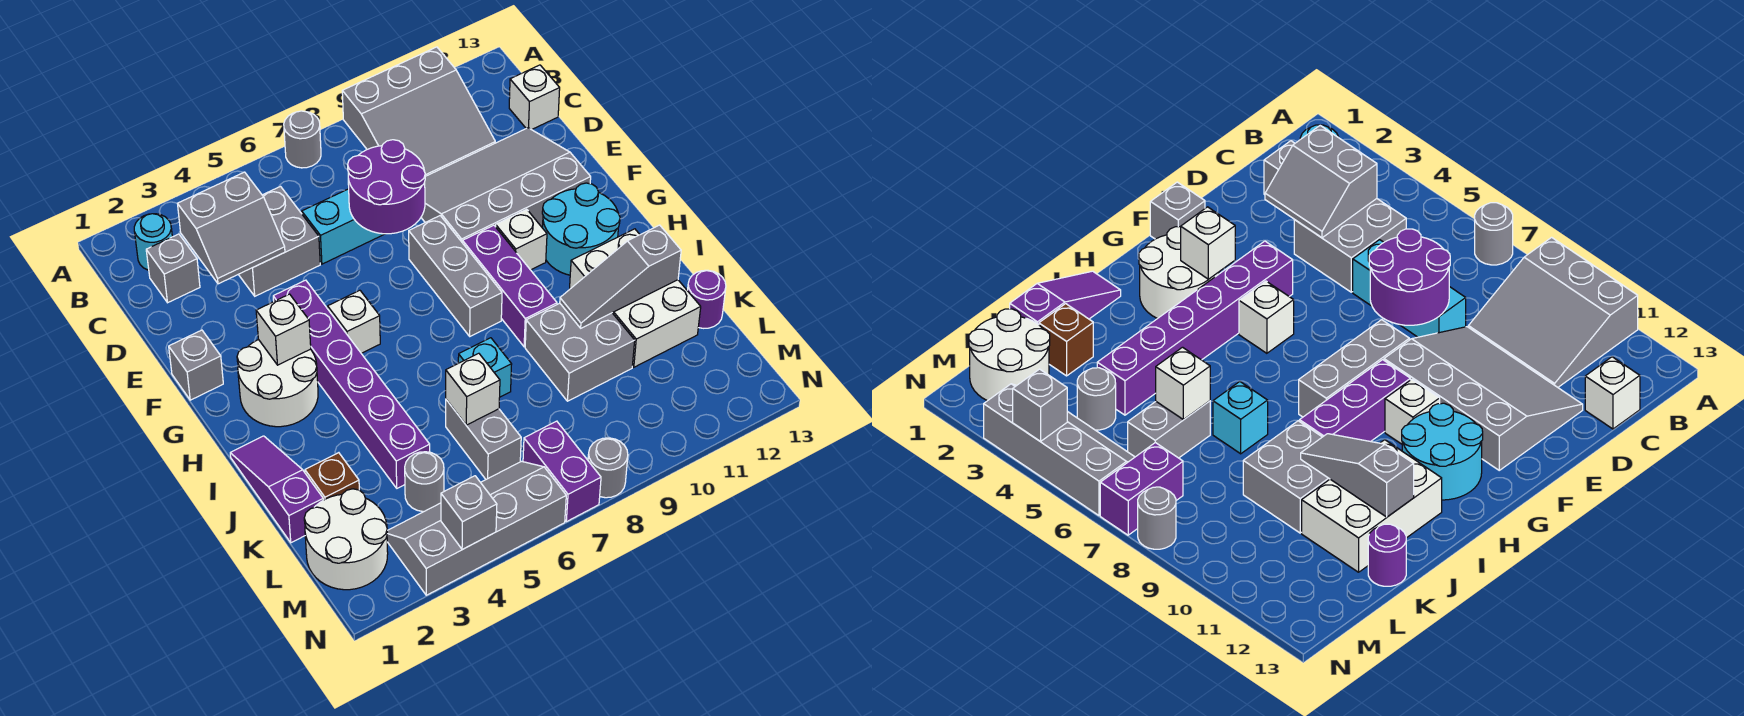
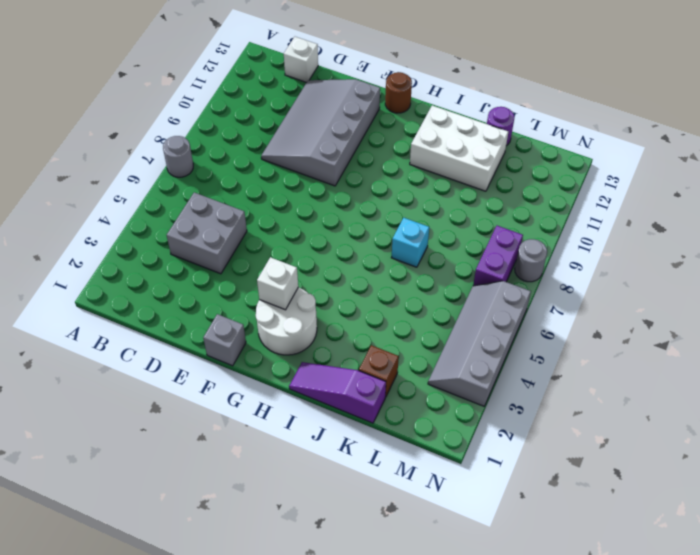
brown 1x1 round brick [385,72,412,113] -> none
purple 1x2 brick [473,226,523,286] -> purple 1x2 brick turned to [523,421,601,522]
none -> grey 3x3 slope [342,47,495,176]
none -> cyan 1x1 round brick [134,214,172,270]
none -> grey 1x1 brick [146,234,200,303]
none -> cyan 1x3 brick [302,189,384,264]

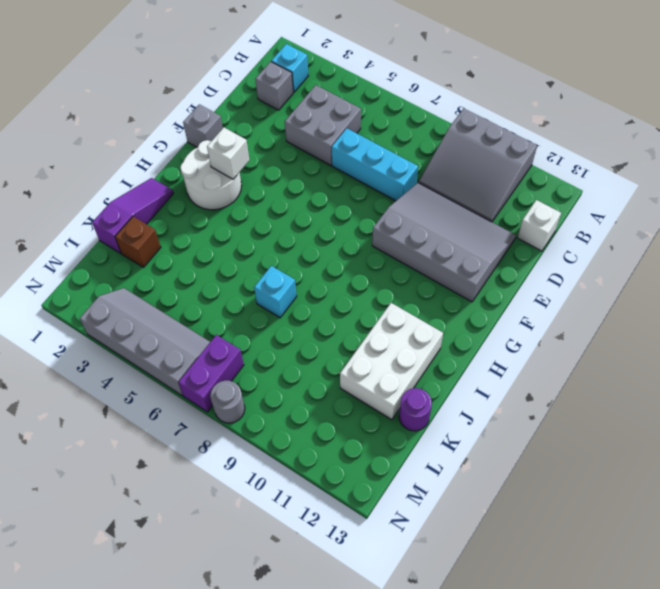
cyan 1x1 brick [271,44,308,92] -> cyan 1x1 round brick [134,214,172,270]
none -> grey 1x1 round brick [284,111,321,168]
none -> purple 1x6 brick [273,280,430,488]
none -> grey 1x3 brick [409,216,502,336]
none -> white 1x1 brick [328,290,380,353]

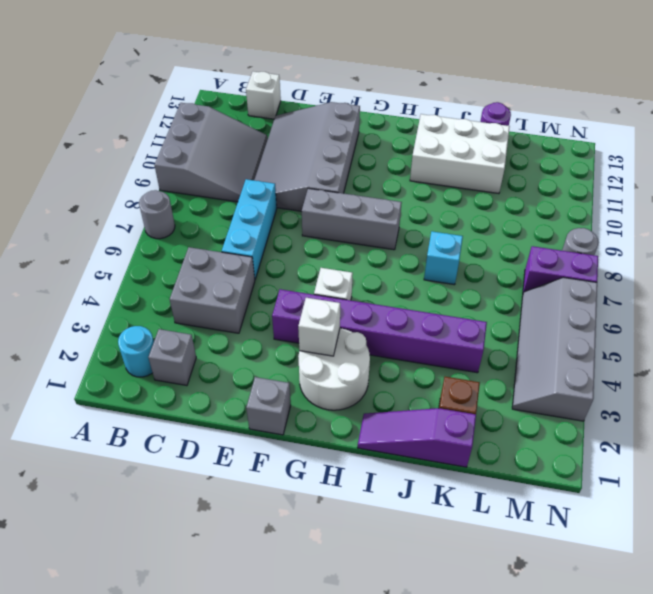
none -> purple 1x3 brick [463,225,557,347]
none -> white 1x1 brick [496,209,547,270]
none -> cyan 2x2 round brick [542,183,620,275]
none -> grey 2x2 brick [525,303,635,401]

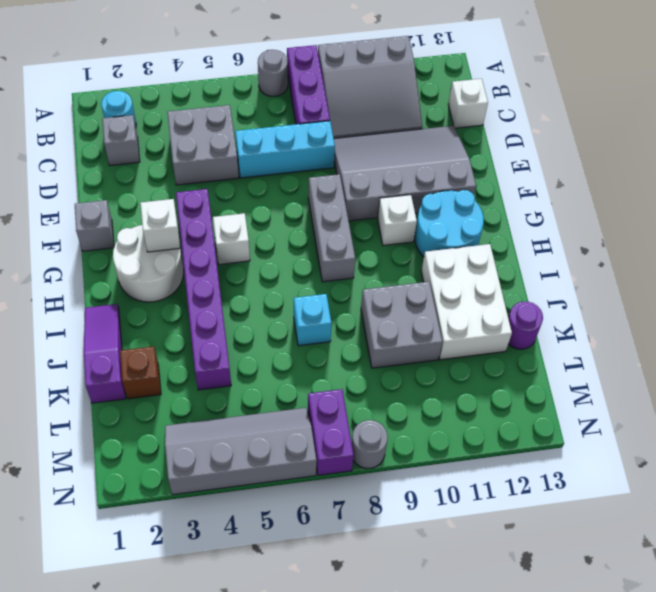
purple 1x3 brick [287,45,330,124] -> purple 1x3 brick moved to [463,225,557,347]
none -> grey 1x2 brick [446,400,521,479]
none -> white 2x2 round brick [304,489,388,590]
none -> grey 1x1 round brick [405,452,444,512]
none -> grey 2x2 slope [177,172,285,284]

